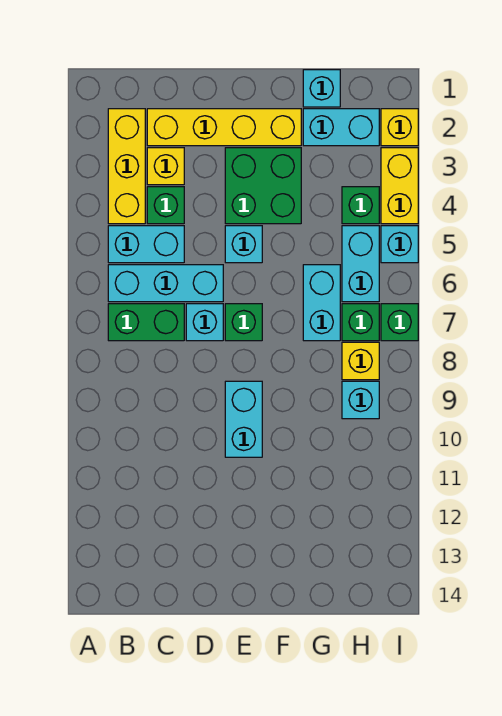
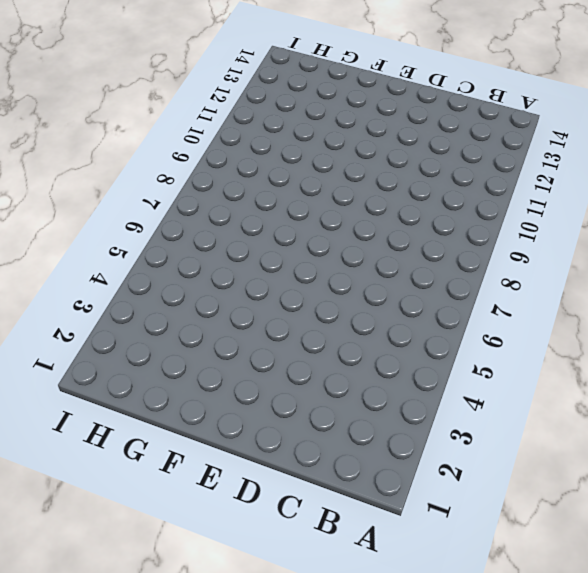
none -> yellow 1x3 brick [108,109,145,224]
none -> cyan 1x2 brick [108,226,184,263]
none -> cyan 1x3 brick [108,265,223,302]

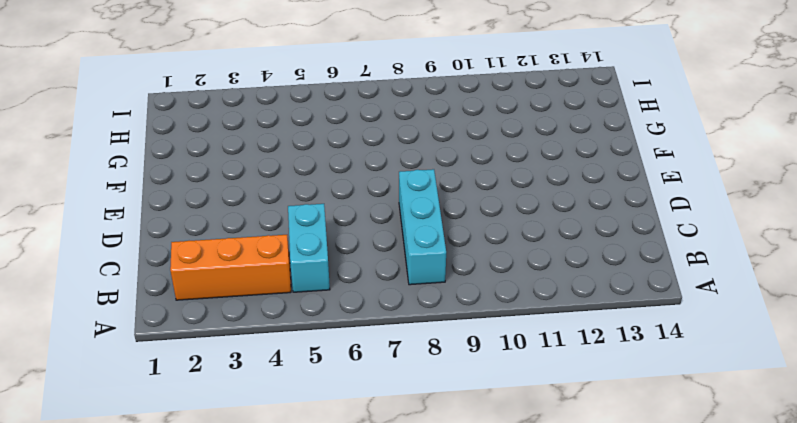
orange 1x3 brick [170,235,291,300] -> yellow 1x3 brick [108,109,145,224]
cyan 1x3 brick [399,169,446,285] -> cyan 1x3 brick moved to [108,265,223,302]
none -> green 1x2 brick [108,304,184,341]
none -> yellow 1x4 brick [147,109,301,146]
none -> yellow 1x1 brick [147,148,184,185]

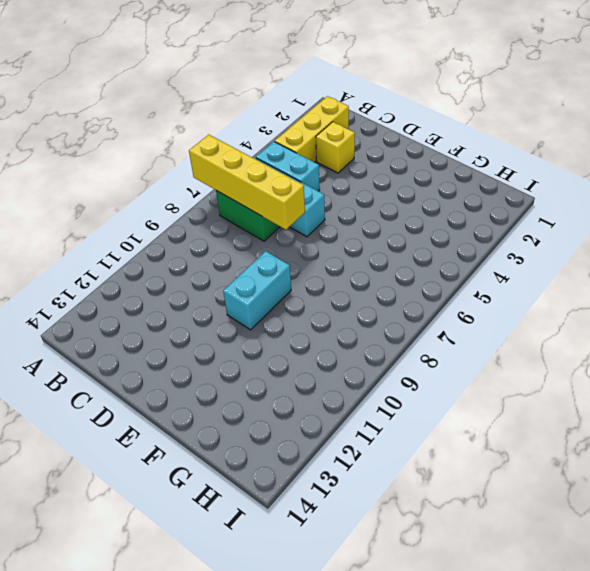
yellow 1x4 brick [189,135,305,230] -> yellow 1x4 brick moved to [147,109,301,146]
none -> green 1x1 brick [147,187,184,224]
none -> cyan 1x1 brick [186,304,223,341]
none -> green 2x2 brick [225,148,301,224]

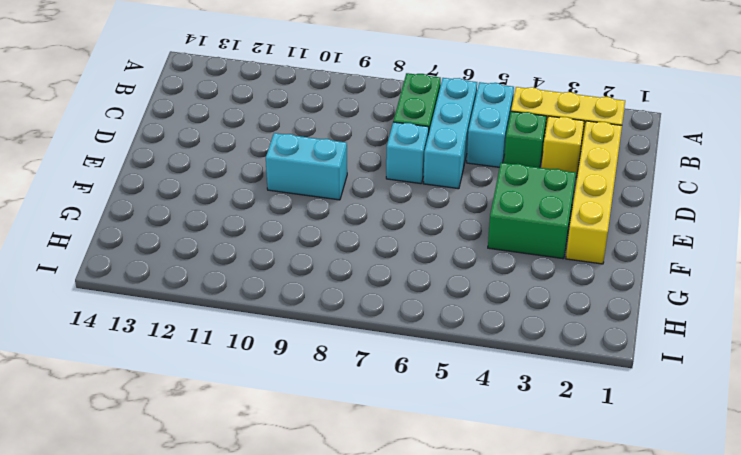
none -> cyan 1x1 brick [225,226,262,263]
none -> green 1x1 brick [225,304,262,341]
none -> cyan 1x1 brick [303,70,340,107]

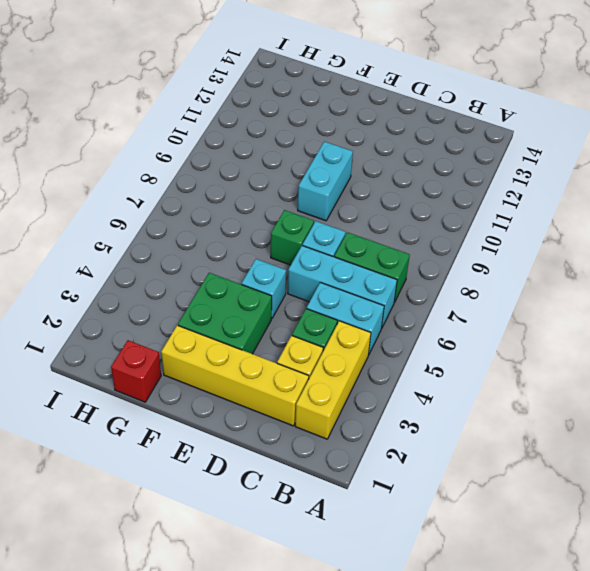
red 1x1 brick [111,340,161,402] -> cyan 1x1 brick [303,70,340,107]
none -> cyan 1x2 brick [303,109,379,146]
none -> cyan 1x2 brick [303,265,340,341]
none -> green 1x1 brick [342,187,379,224]

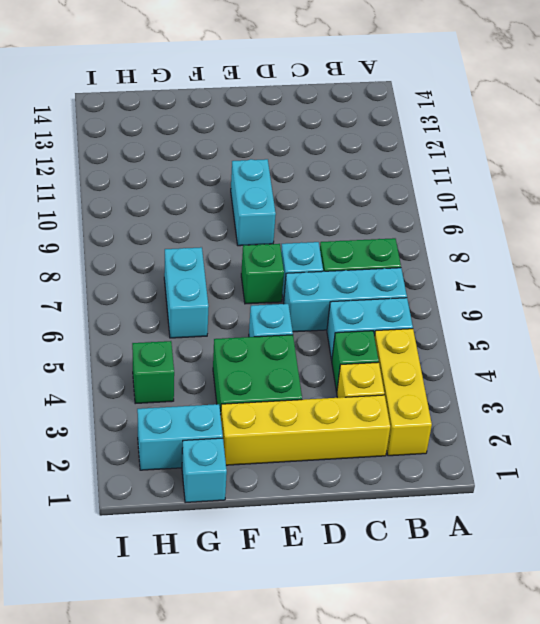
none -> cyan 1x2 brick [342,226,379,302]
none -> green 1x1 brick [342,304,379,341]
none -> yellow 1x1 brick [342,342,379,380]

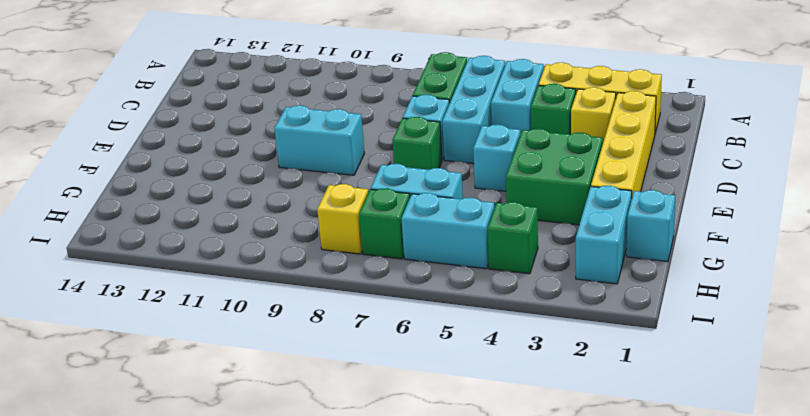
none -> cyan 1x1 brick [342,381,379,419]
none -> yellow 1x1 brick [381,109,418,146]
none -> yellow 1x2 brick [381,148,418,224]

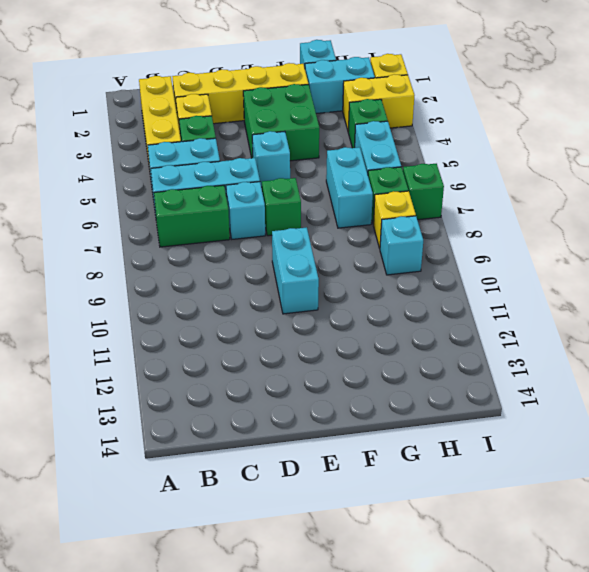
yellow 1x2 brick [343,74,415,131] -> yellow 1x2 brick turned to [381,148,418,224]
none -> cyan 1x1 brick [381,226,418,263]

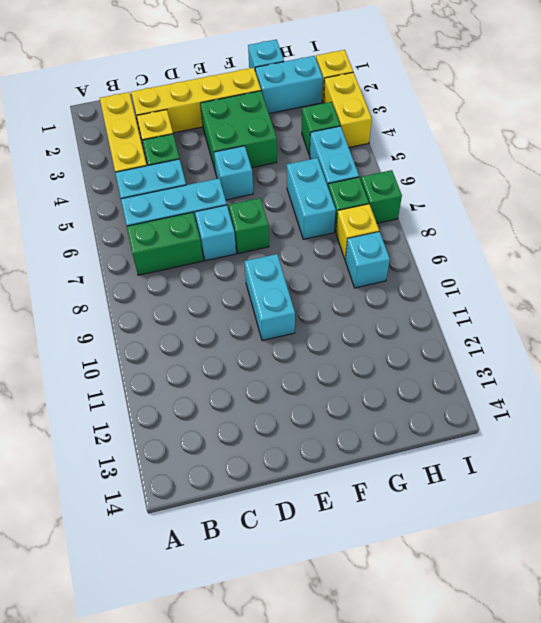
none -> cyan 1x1 brick [381,226,418,263]

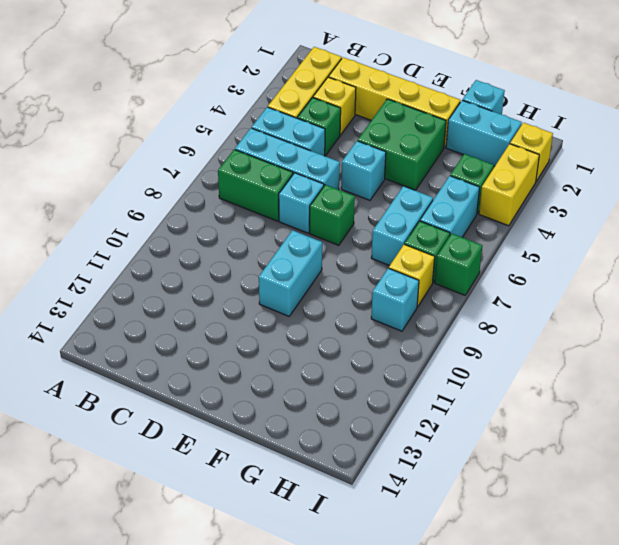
none -> cyan 1x1 brick [381,226,418,263]

